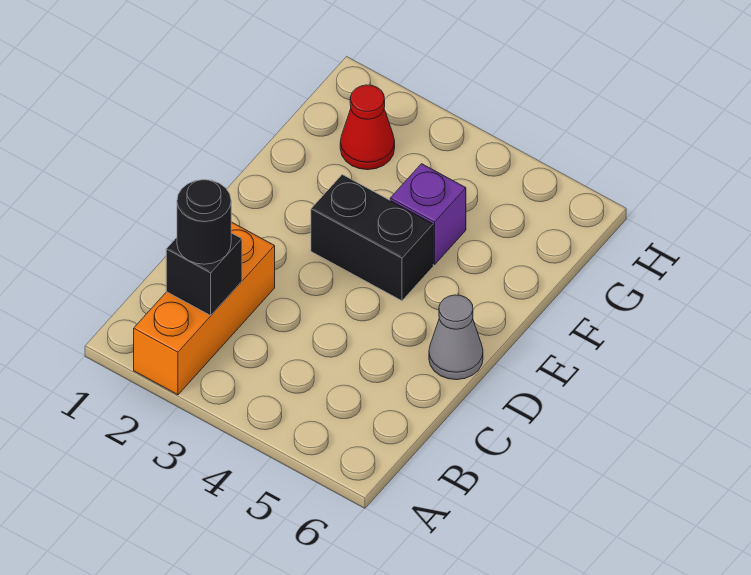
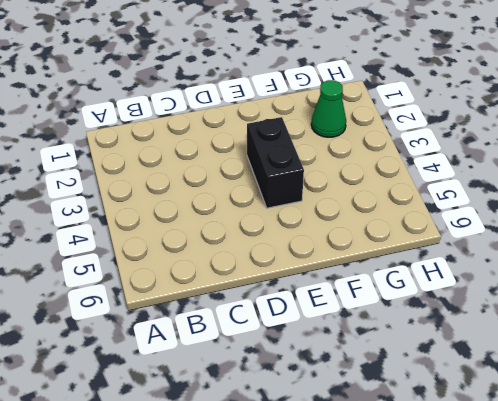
green 1x1 cone [311,80,346,137] -> red 1x1 cone [340,85,395,170]
none -> orange 1x3 brick [134,222,275,395]
none -> grey 1x1 cone [429,295,483,380]

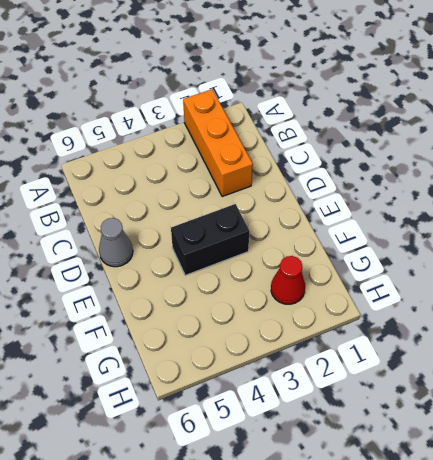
none -> purple 1x1 brick [390,164,466,264]
none -> black 1x1 brick [166,233,242,315]

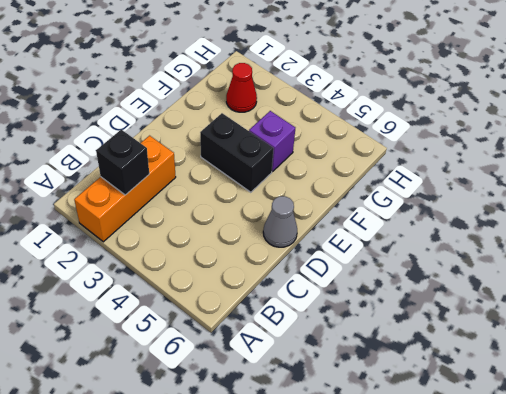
none -> black 1x1 round brick [177,180,231,264]

